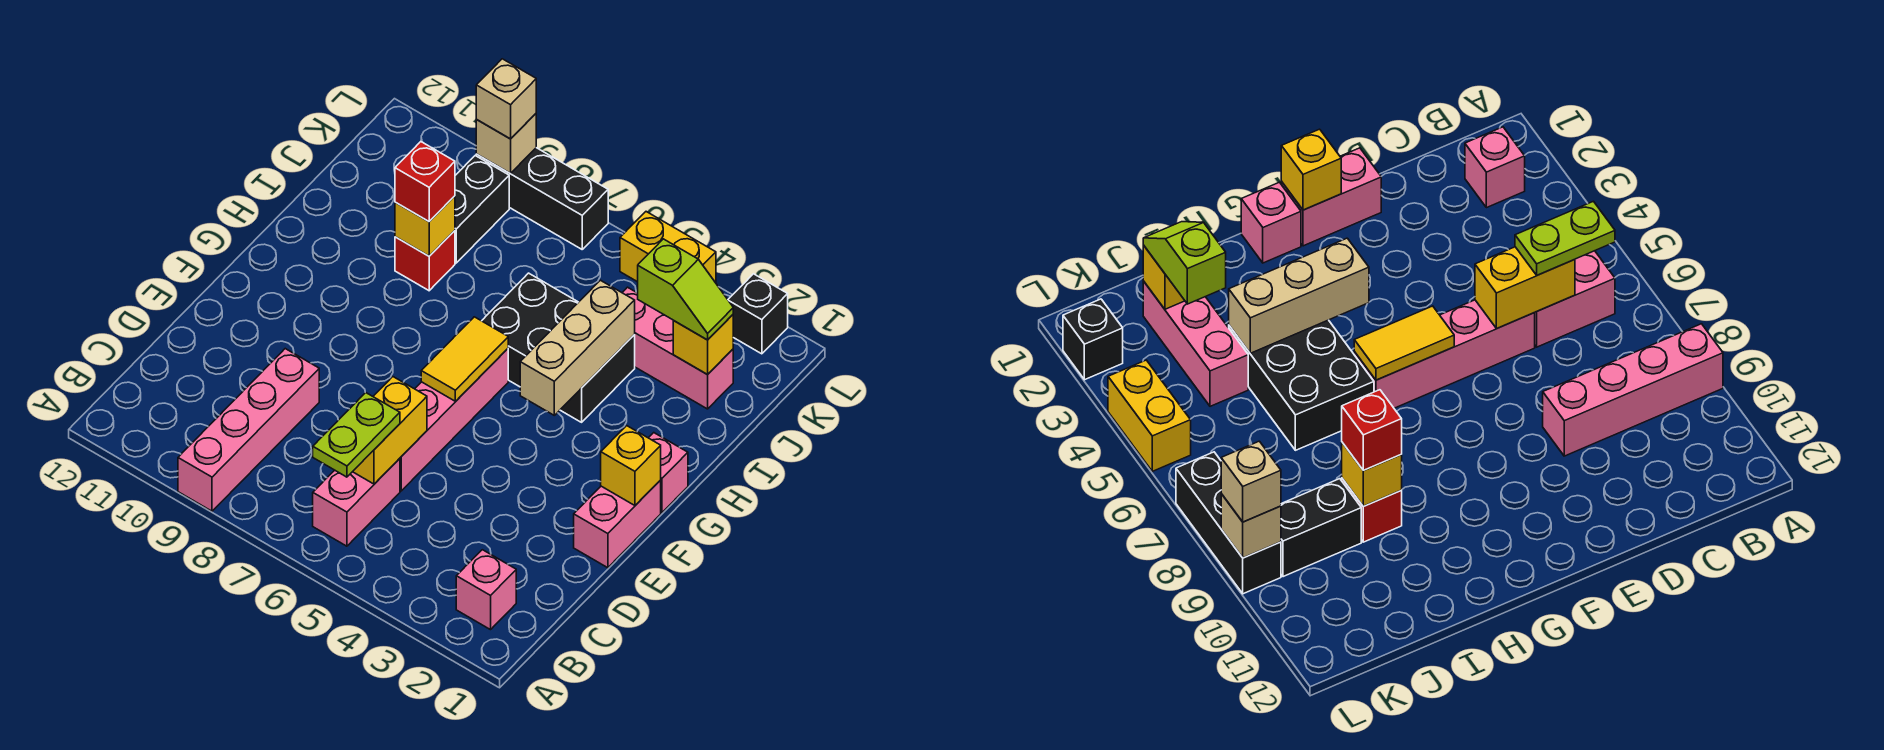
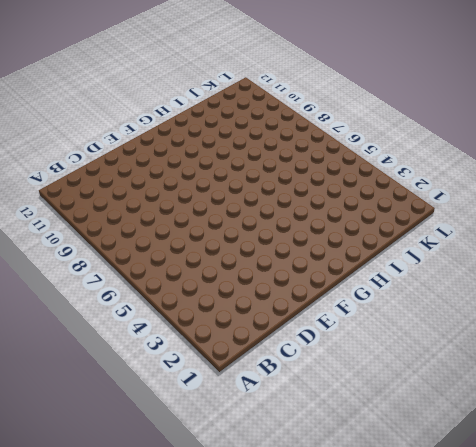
none -> pink 1x4 brick [178,349,319,511]
none -> pink 1x1 brick [456,550,516,630]
none -> pink 1x2 brick [313,458,400,546]

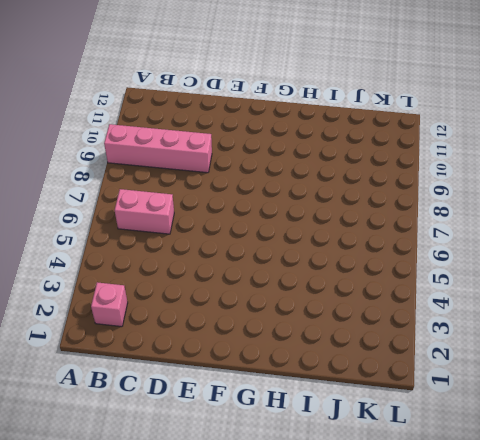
none -> pink 1x4 brick [400,349,508,491]
none -> pink 1x2 brick [574,480,661,568]
none -> pink 1x1 brick [649,433,688,512]

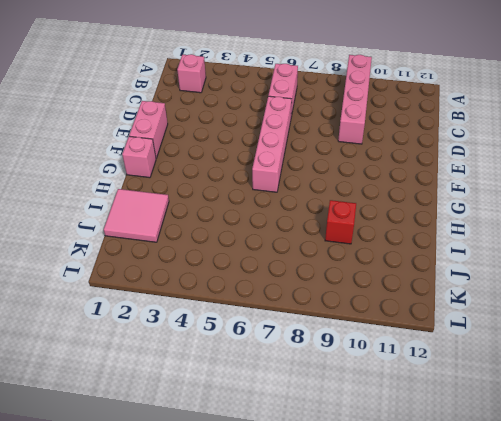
pink 2x2 tile [104,189,169,242] -> pink 1x3 brick [622,287,733,409]
none -> black 2x3 brick [482,273,635,422]
none -> black 1x2 brick [455,156,509,263]
none -> black 1x1 brick [728,274,788,354]

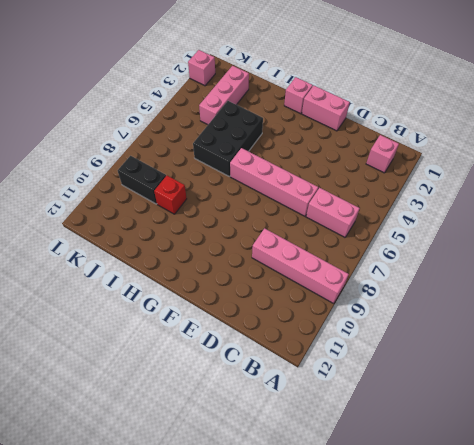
pink 1x1 brick [188,50,215,86] -> black 1x1 brick [728,274,788,354]
none -> yellow 1x2 brick [620,212,716,283]
none -> black 1x3 brick [476,148,608,249]
none -> yellow 1x2 brick [353,377,427,484]

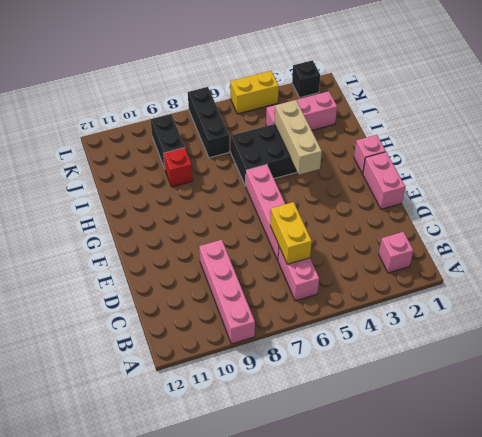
black 1x3 brick [188,87,229,158] -> black 1x3 brick turned to [476,148,608,249]
none -> yellow 1x1 brick [601,426,661,505]
none -> yellow 1x2 tile [421,317,508,401]
none -> yellow 1x1 brick [395,196,455,256]

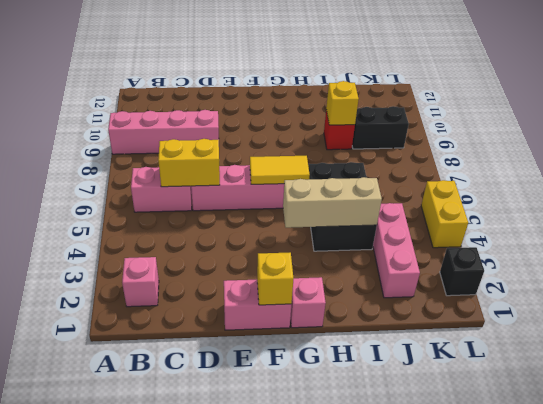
none -> black 1x3 brick [476,148,608,249]
none -> yellow 1x1 brick [673,315,733,375]
none -> tan 1x1 brick [476,114,536,173]

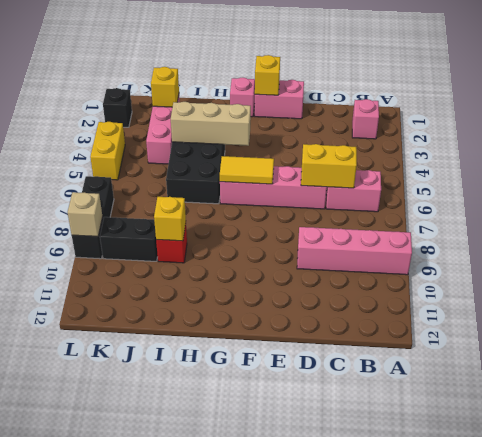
none -> lime 1x2 plate [313,393,400,477]
none -> red 1x1 brick [395,142,455,221]
none -> lime 1x2 slope [638,239,733,340]

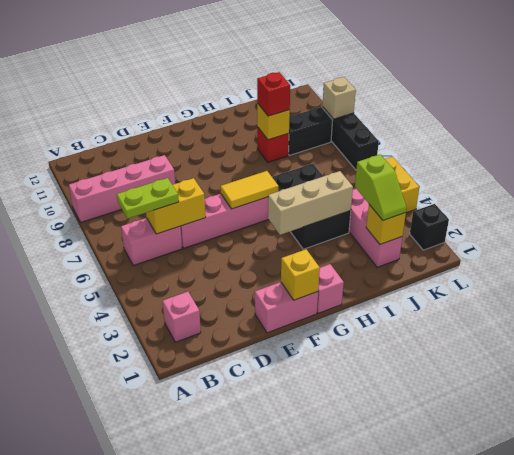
none -> tan 1x1 brick [476,59,536,139]

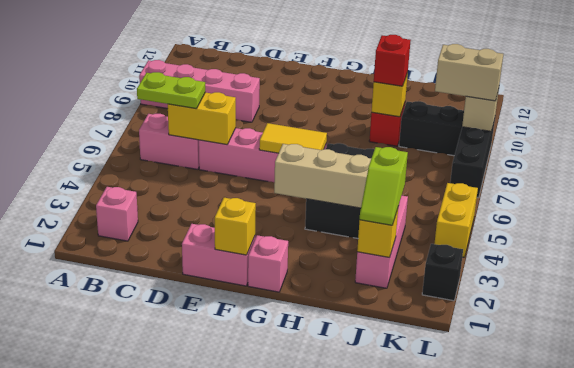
tan 1x2 brick [435,44,503,101] -> tan 1x1 brick [476,59,536,139]

